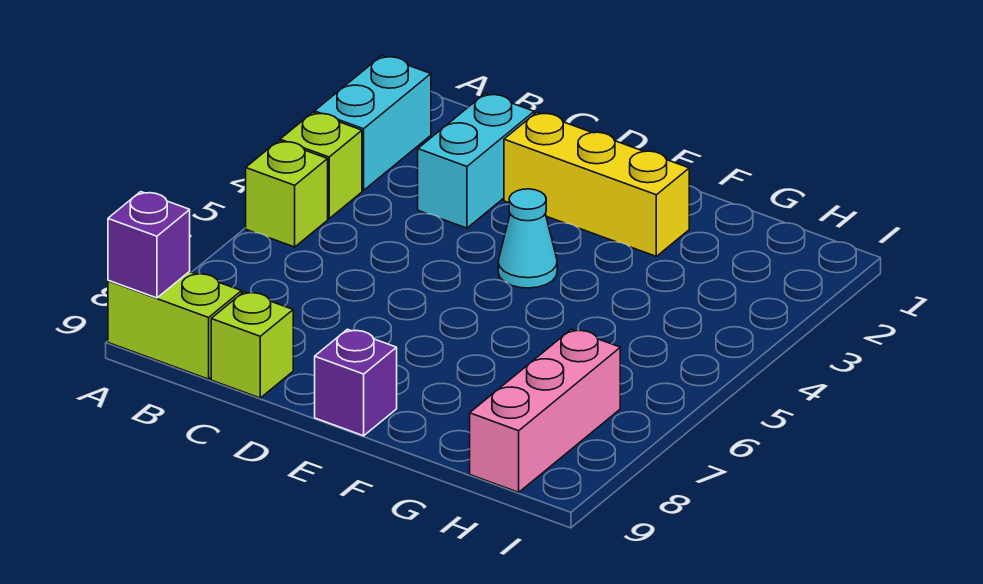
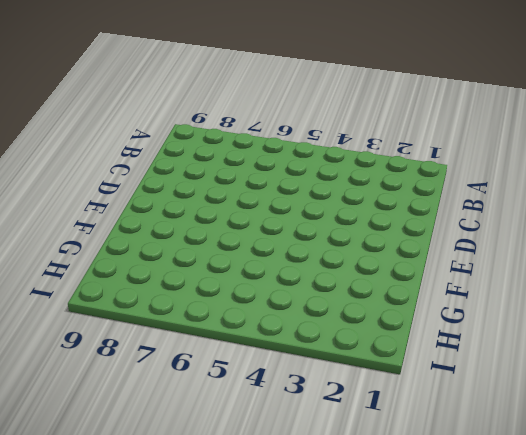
none -> cyan 1x2 brick [314,56,431,190]
none -> lime 1x1 brick [280,113,362,219]

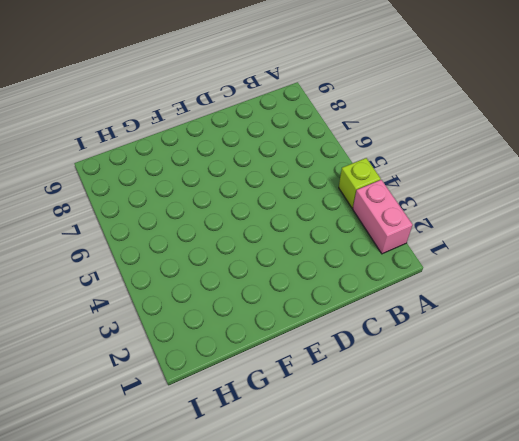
pink 1x2 brick [353,180,413,254] -> cyan 1x2 brick [314,56,431,190]
none -> lime 1x1 brick [246,141,328,247]
none -> lime 1x2 brick [108,272,242,379]

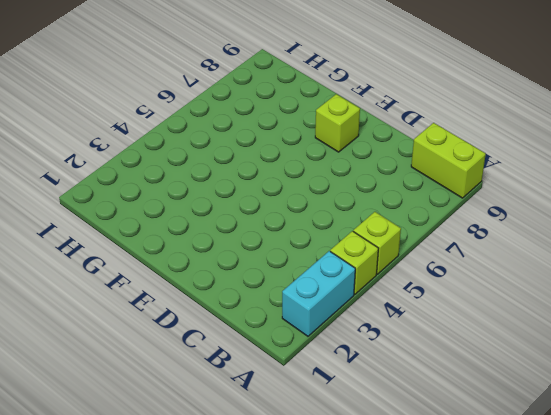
lime 1x1 brick [315,94,360,152] -> lime 1x1 brick moved to [211,292,293,398]
none -> cyan 1x2 brick [418,94,534,228]
none -> yellow 1x3 brick [504,112,689,256]

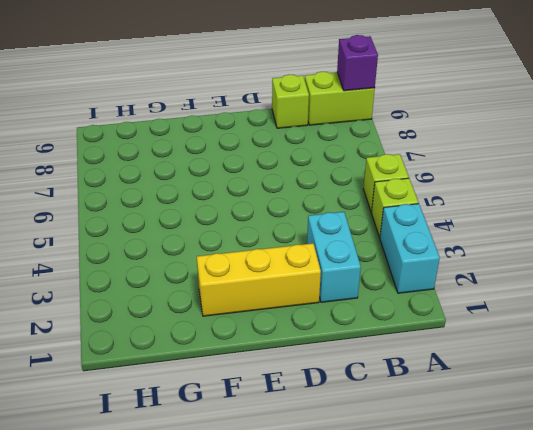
none -> cyan 1x1 cone [498,189,557,288]
none -> purple 1x1 brick [315,329,397,436]

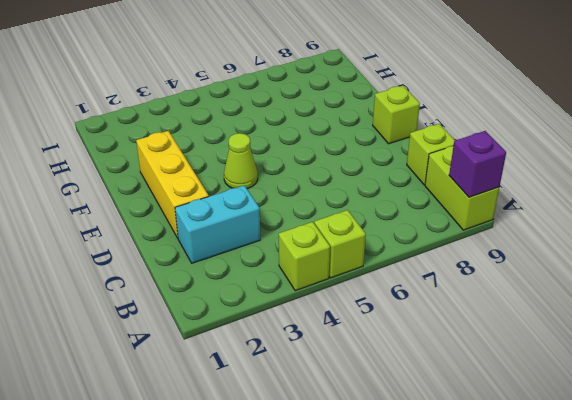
lime 1x1 cone [224,133,258,189] -> cyan 1x1 cone [498,189,557,288]
lime 1x1 brick [373,86,420,144] -> purple 1x1 brick [315,329,397,436]
none -> cyan 1x2 brick [314,56,431,190]
none -> pink 1x3 brick [470,329,620,492]

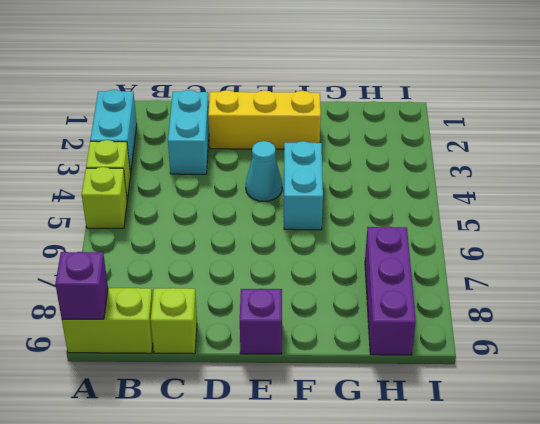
cyan 1x2 brick [284,141,323,230] -> none
purple 1x3 brick [365,226,416,355] -> pink 1x3 brick [470,329,620,492]

